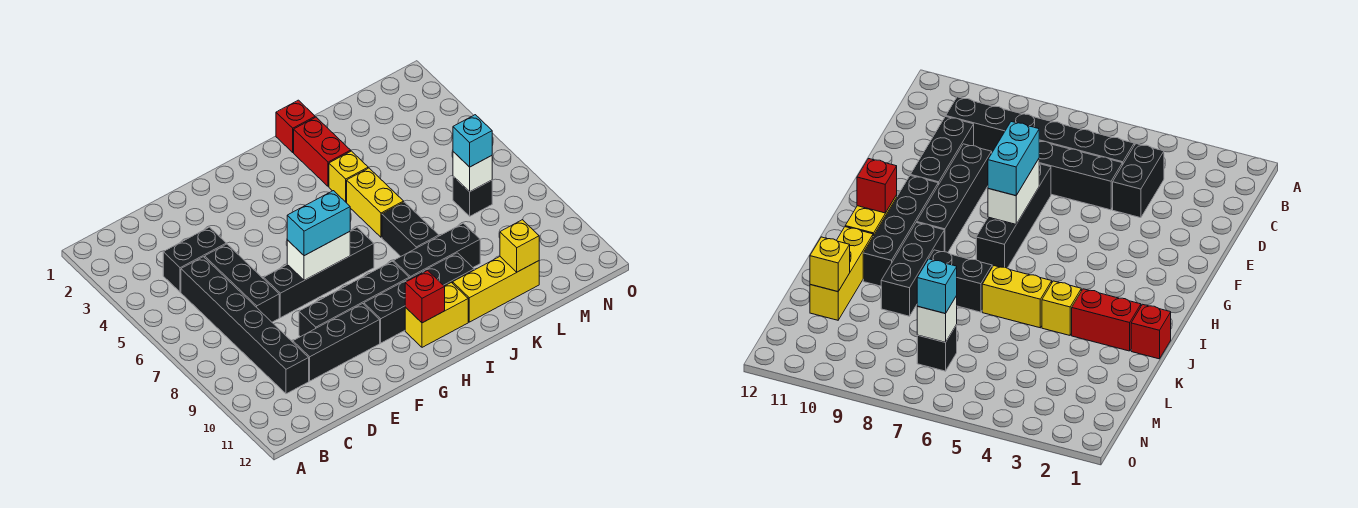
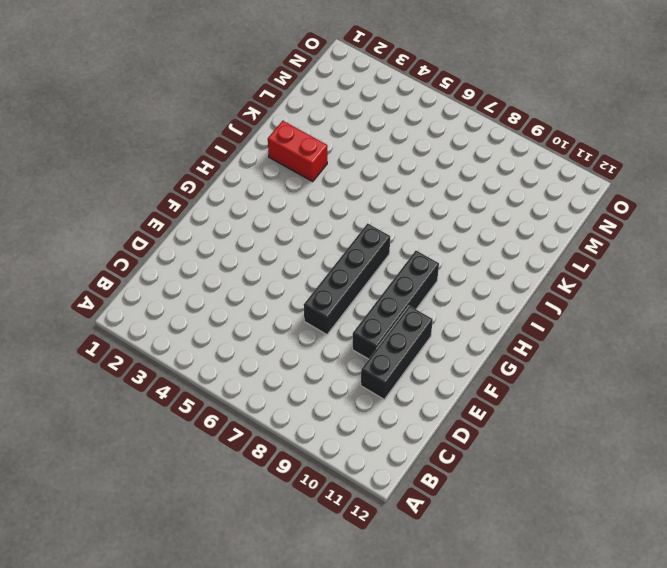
none -> black 1x2 brick [163,227,226,292]
none -> black 1x6 brick [181,257,309,394]
none -> black 1x3 brick [205,244,279,322]

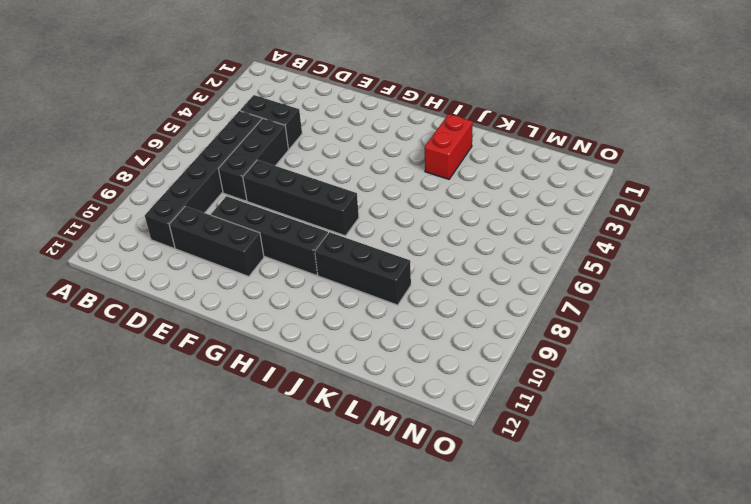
none -> black 1x4 brick [364,253,474,343]
none -> yellow 1x2 brick [405,283,468,347]
none -> red 1x1 brick [276,100,315,152]

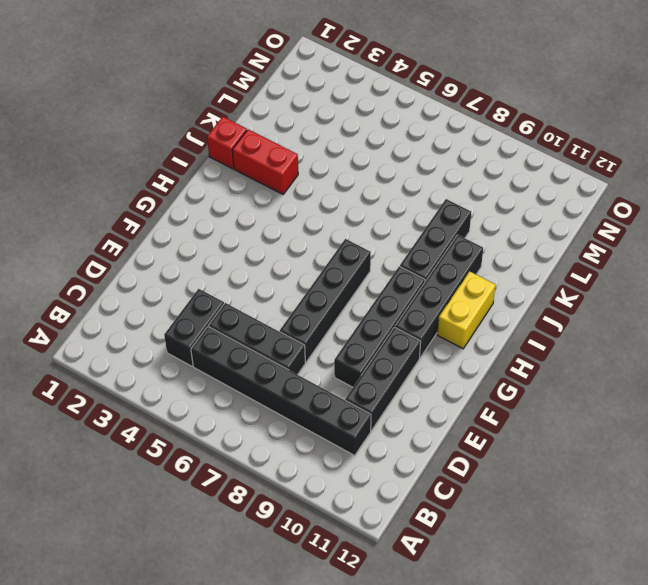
none -> yellow 1x1 brick [329,151,368,203]
none -> yellow 1x2 brick [347,168,404,237]
none -> black 1x2 brick [382,202,439,256]

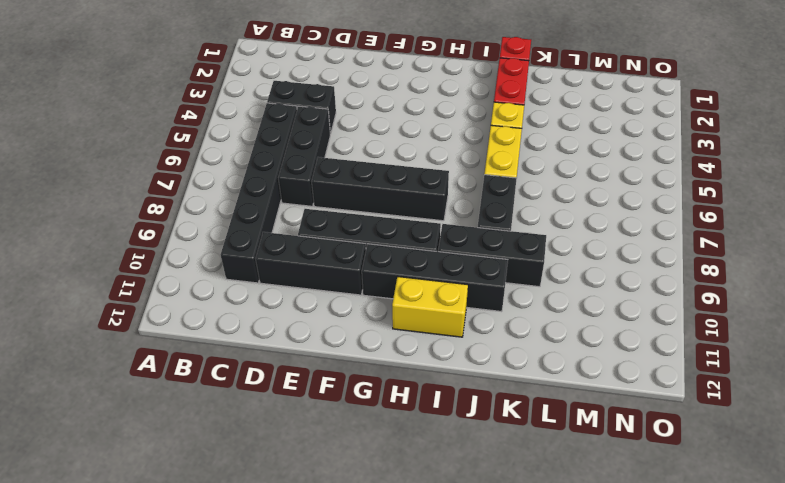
none -> yellow 1x3 brick [453,257,539,322]
none -> black 1x1 brick [453,176,492,216]
none -> white 1x2 brick [287,232,350,280]

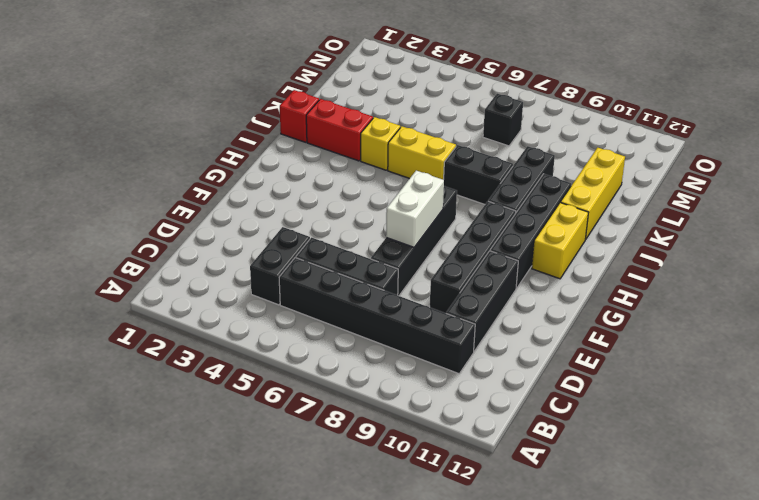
none -> red 1x1 brick [405,270,445,323]
none -> yellow 1x1 brick [500,220,539,272]
none -> white 1x1 brick [453,152,492,192]

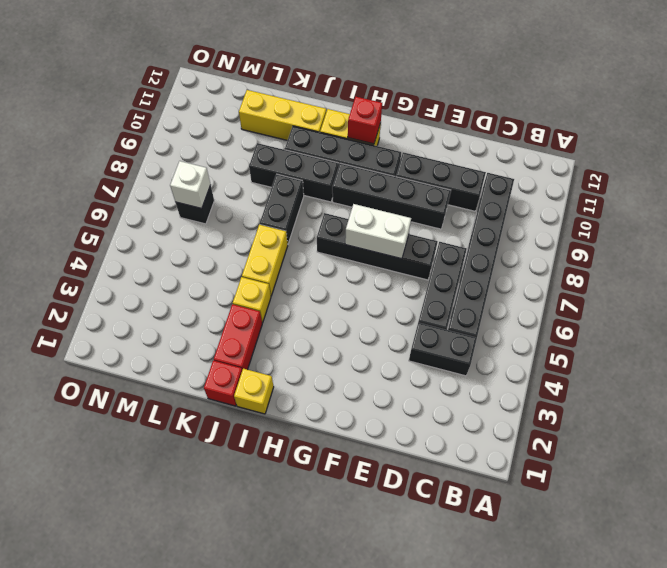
yellow 1x1 brick [234,369,274,414] -> yellow 1x1 brick moved to [500,220,539,272]
none -> cyan 1x2 brick [287,191,350,256]
none -> cyan 1x1 brick [453,115,492,167]

